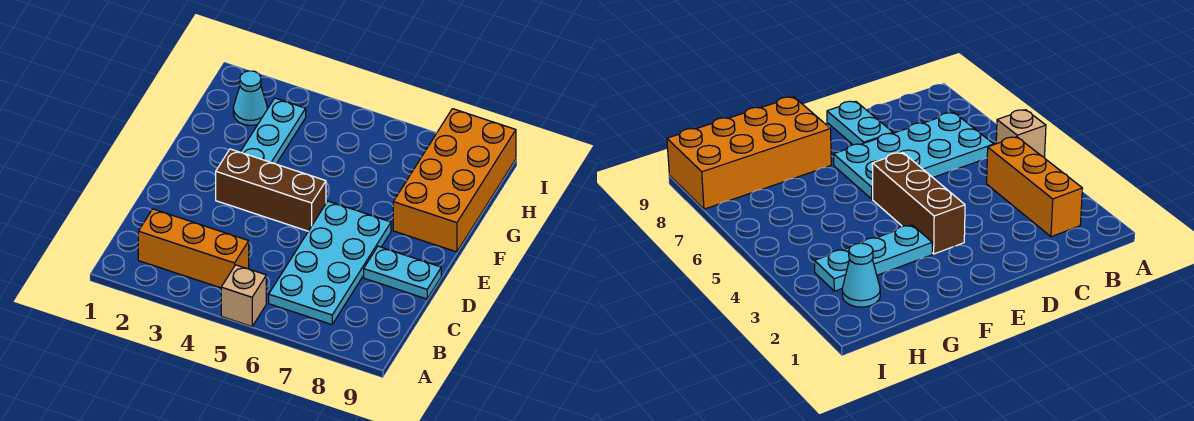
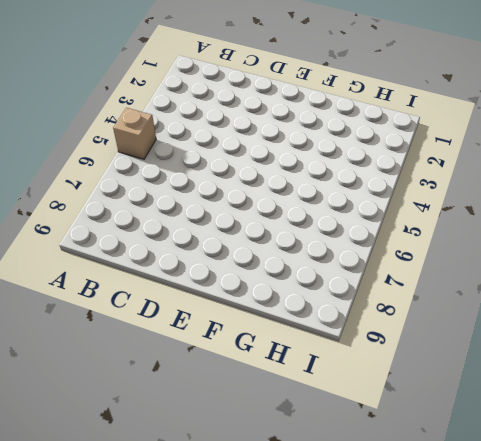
none -> orange 1x3 brick [138,209,249,288]
none -> cyan 2x4 plate [269,201,391,325]

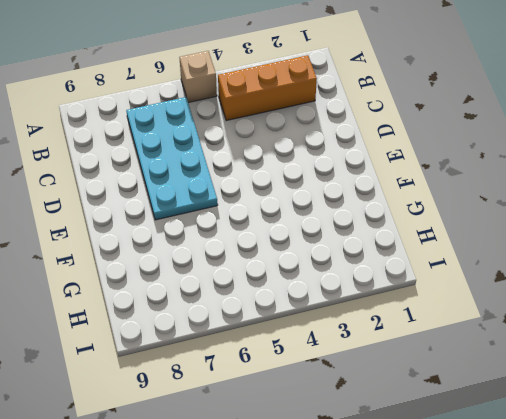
none -> cyan 1x2 plate [364,246,441,299]
none -> brown 1x3 brick [216,149,326,231]

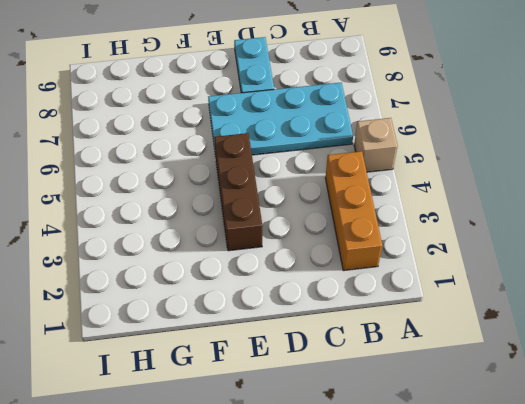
none -> cyan 1x3 plate [240,98,306,164]
none -> orange 2x4 brick [393,109,516,252]

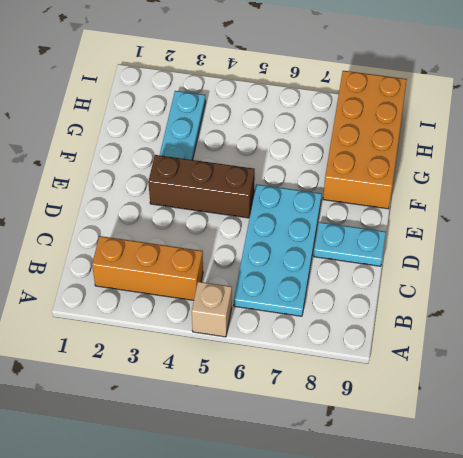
none -> cyan 1x1 cone [233,71,267,125]

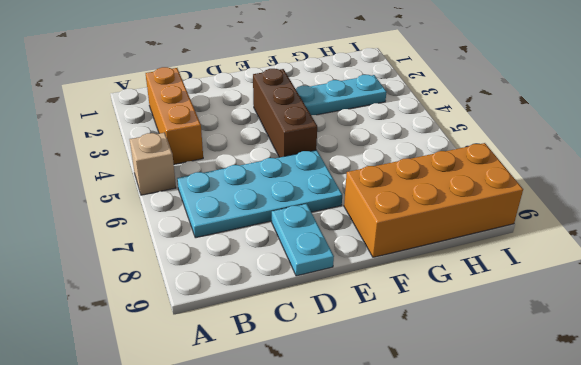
none -> cyan 1x1 cone [233,71,267,125]

